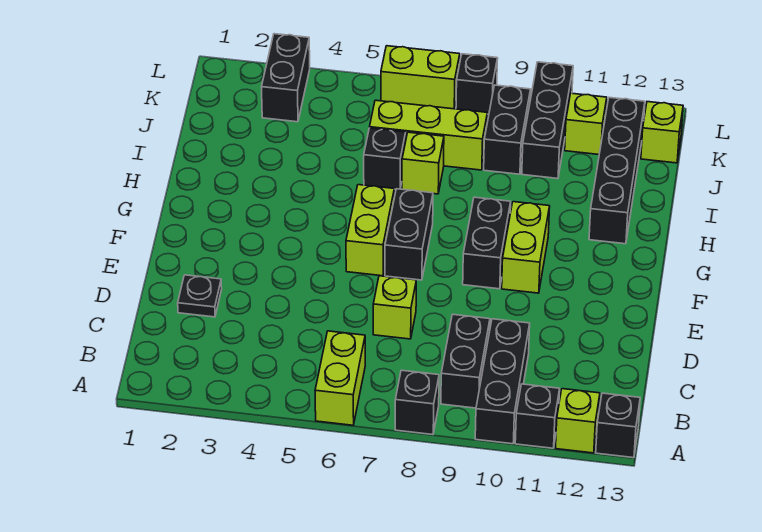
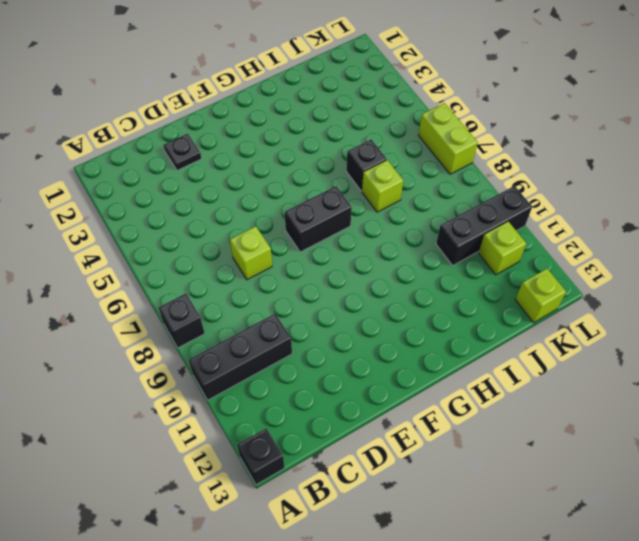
none -> lime 1x2 brick [315,331,365,425]
none -> black 1x1 brick [515,384,560,448]
none -> lime 1x1 brick [556,389,600,453]

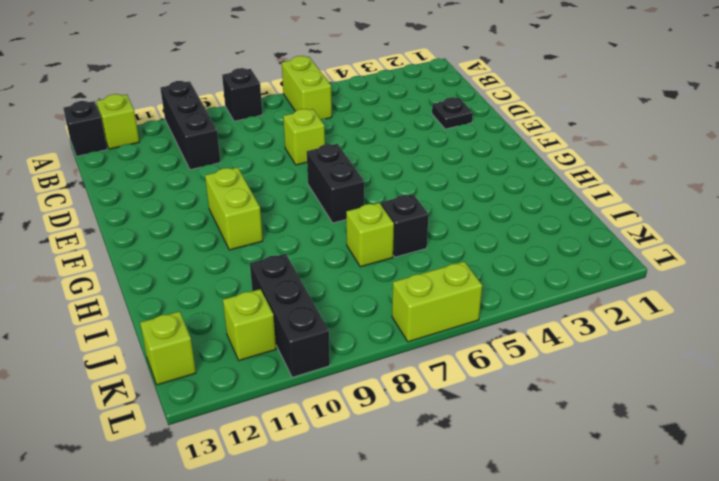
none -> black 1x1 brick [515,384,560,448]
none -> black 1x2 brick [441,314,490,408]
none -> lime 1x2 brick [346,185,394,276]

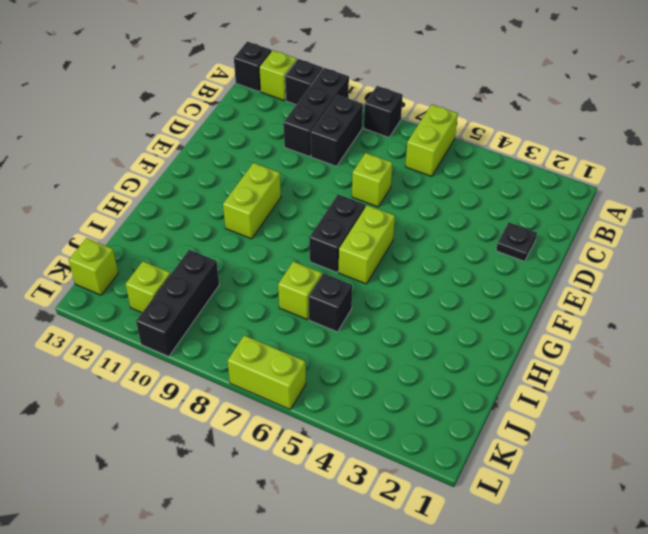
none -> black 1x2 brick [463,197,511,289]
none -> black 1x4 brick [589,97,645,244]
none -> lime 1x3 brick [370,100,487,170]

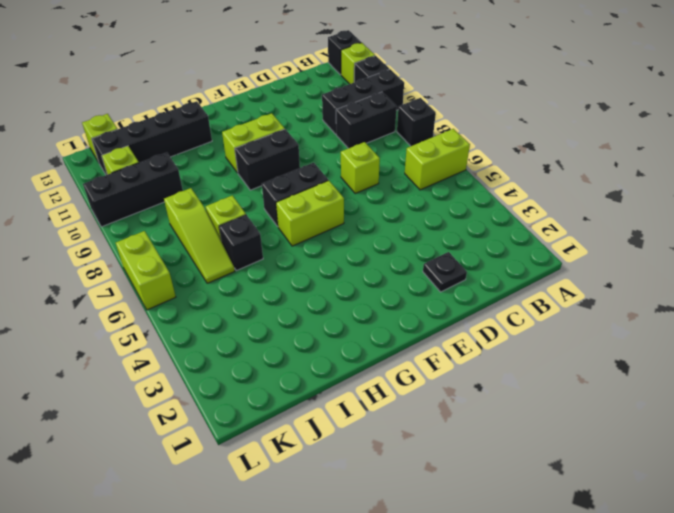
lime 1x3 slope [164,188,235,283] -> lime 1x3 brick [370,100,487,170]
none -> black 1x2 brick [484,85,531,174]
none -> black 1x2 brick [262,34,310,122]
none -> black 1x1 brick [456,54,498,114]

